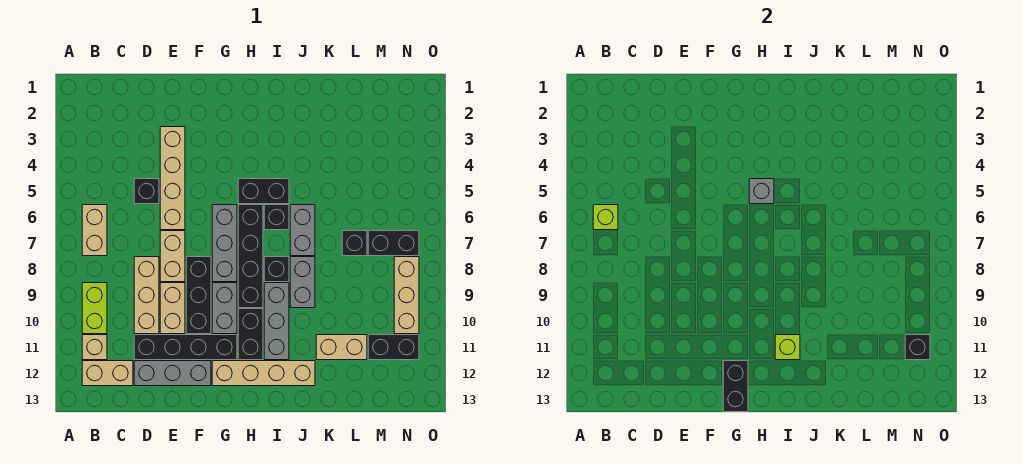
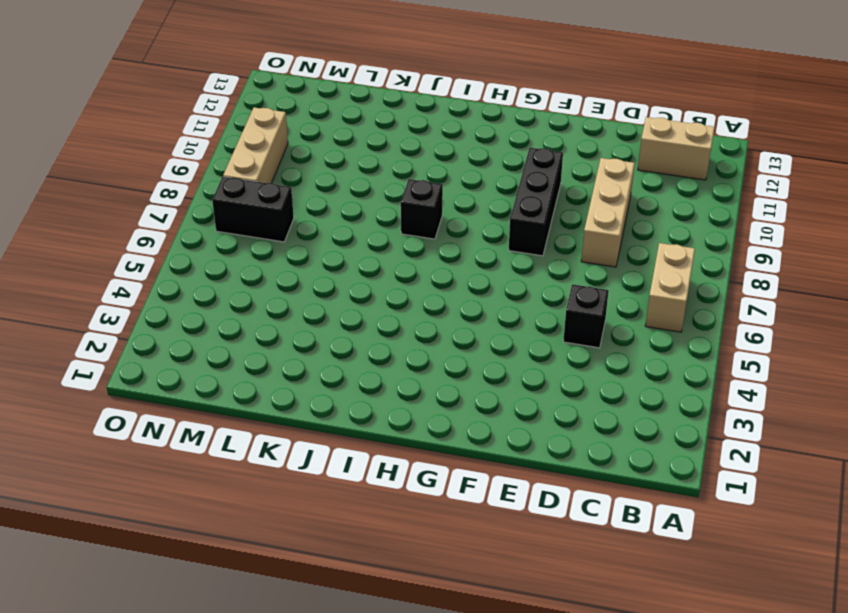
none -> lime 1x2 brick [82,283,107,334]
none -> tan 1x1 brick [82,335,107,360]
none -> black 1x4 brick [134,335,237,360]
none -> grey 1x3 brick [134,361,211,386]

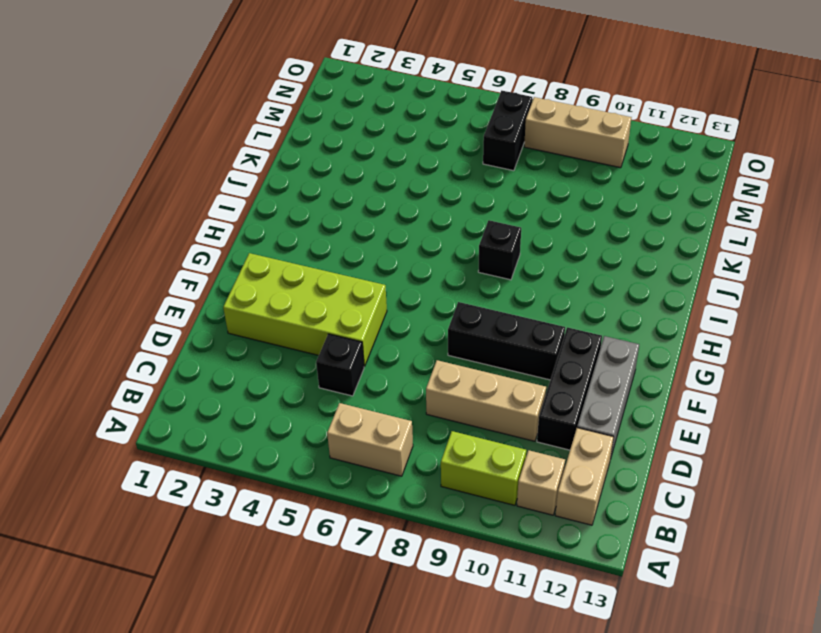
black 1x3 brick [537,327,602,450] -> black 1x4 brick [134,335,237,360]
lime 2x4 brick [223,253,387,367] -> tan 1x4 brick [160,127,185,230]
none -> tan 1x2 brick [160,231,185,282]
none -> tan 1x2 brick [160,283,185,334]
none -> grey 1x3 brick [212,205,237,282]
none -> grey 1x2 brick [212,283,237,334]

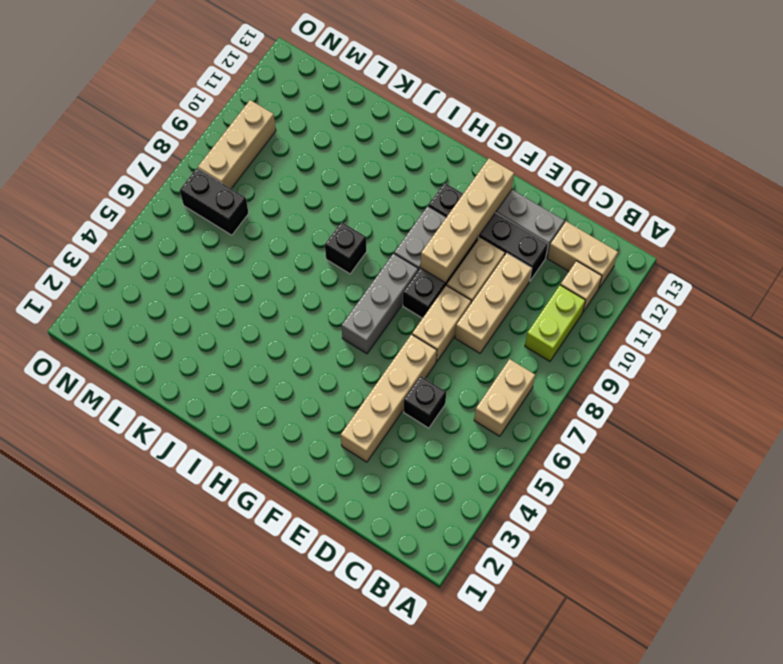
tan 1x4 brick [420,158,514,283] -> tan 1x4 brick turned to [212,361,315,386]
none -> black 1x2 brick [238,179,289,204]
none -> black 1x4 brick [238,205,263,308]
none -> black 1x2 brick [238,309,263,360]
none -> black 1x1 brick [264,205,289,230]

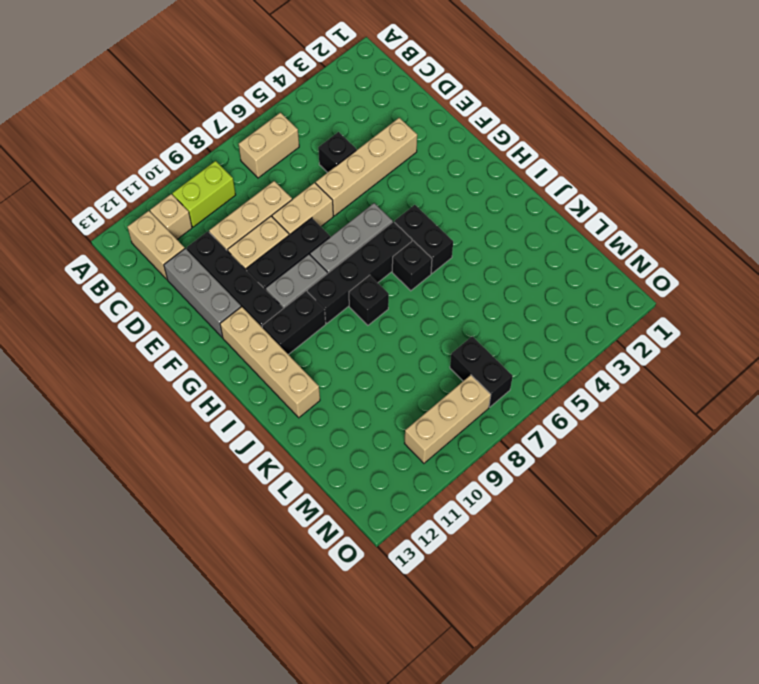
none -> grey 1x3 brick [264,283,289,360]
none -> grey 1x2 brick [290,205,315,256]
none -> grey 1x2 brick [290,257,315,308]
none -> tan 1x2 brick [316,335,367,360]

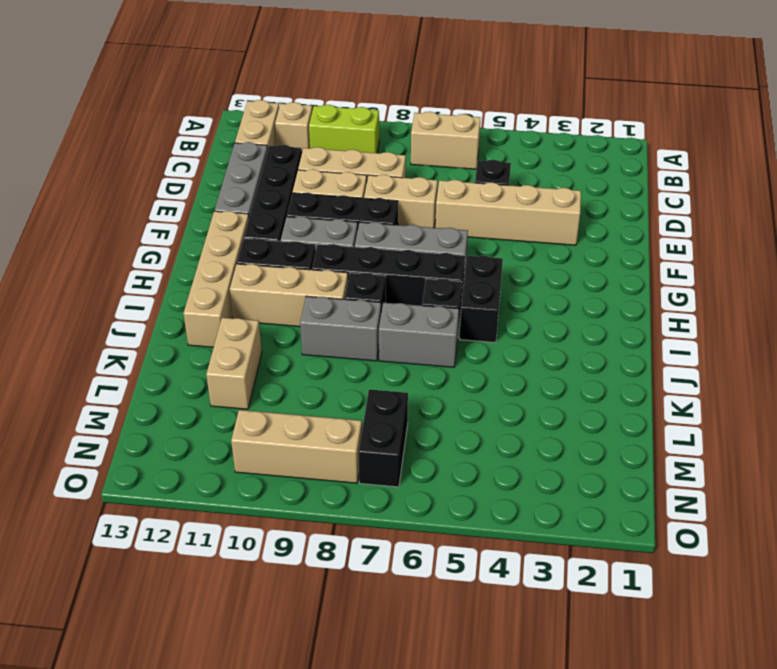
tan 1x3 brick [230,264,348,327] -> grey 1x3 brick [264,283,289,360]
none -> black 1x1 brick [342,231,367,256]
none -> black 1x2 brick [368,335,419,360]
none -> lime 1x1 brick [593,205,618,230]
none -> black 1x2 brick [723,361,748,412]

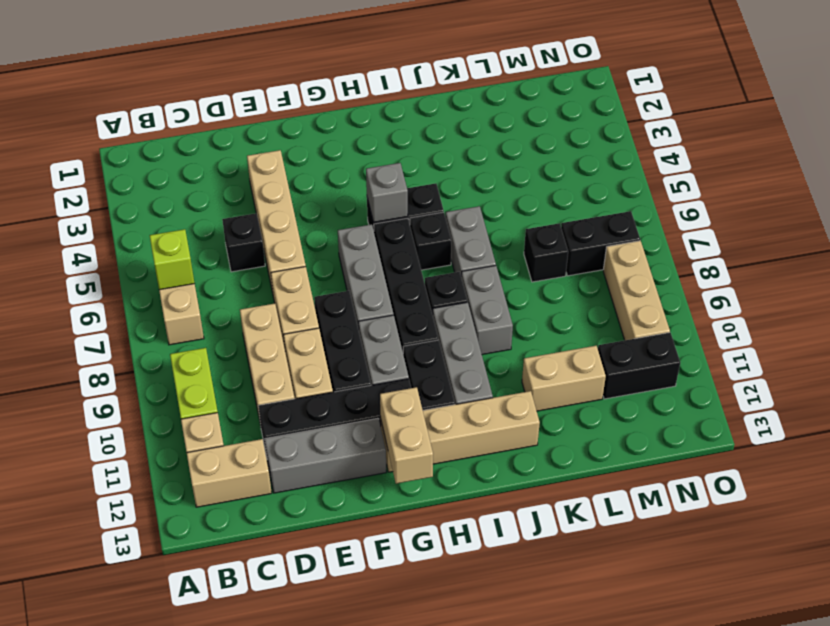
tan 1x2 brick [380,387,433,484] -> black 1x2 brick [723,361,748,412]
none -> lime 1x1 brick [775,335,800,360]
none -> black 1x1 brick [905,335,930,360]

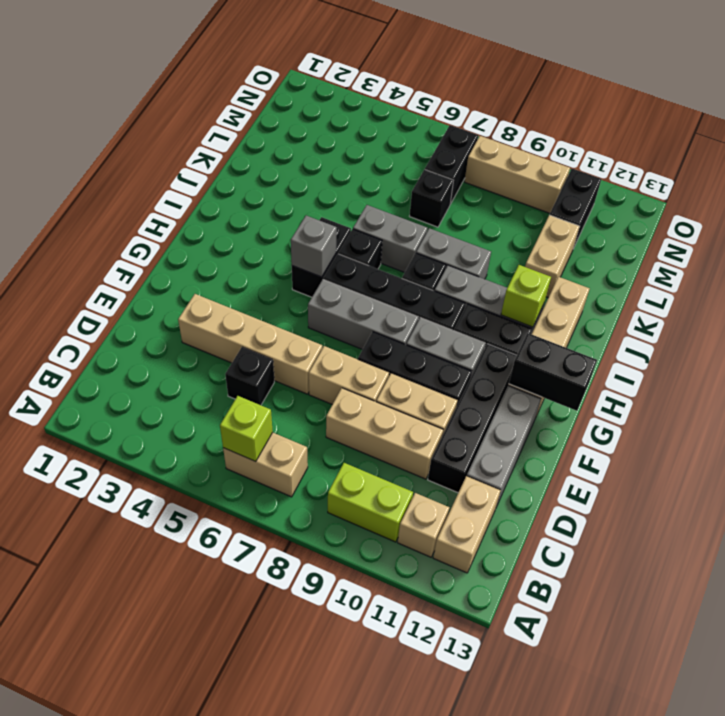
none -> black 1x1 brick [905,335,930,360]

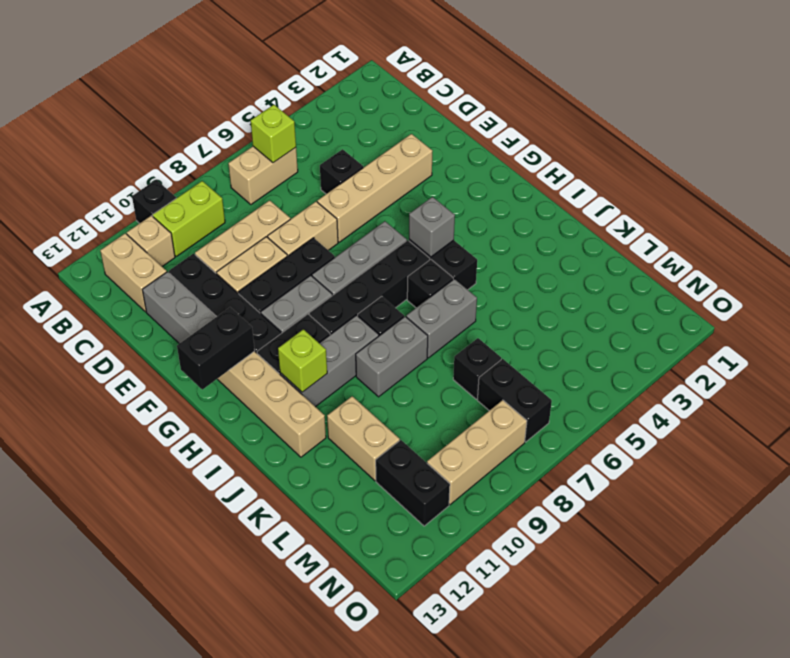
black 1x1 brick [132,180,176,223] -> black 1x1 brick moved to [905,335,930,360]

